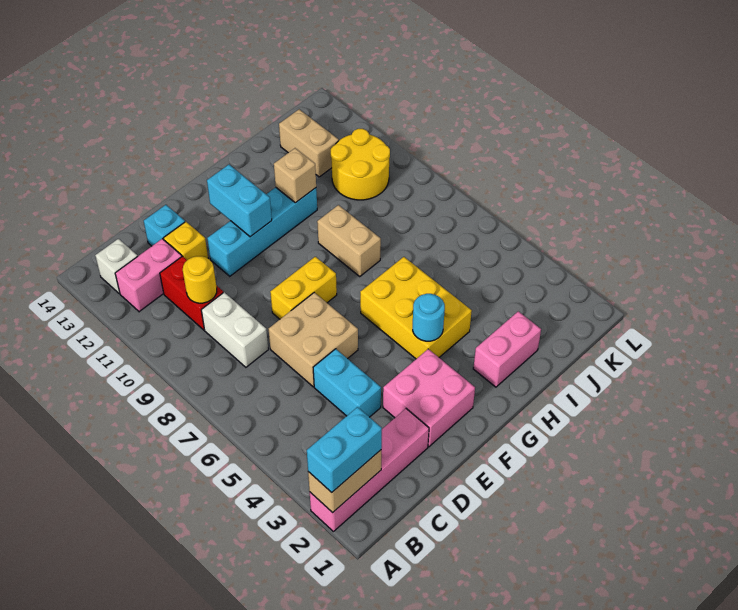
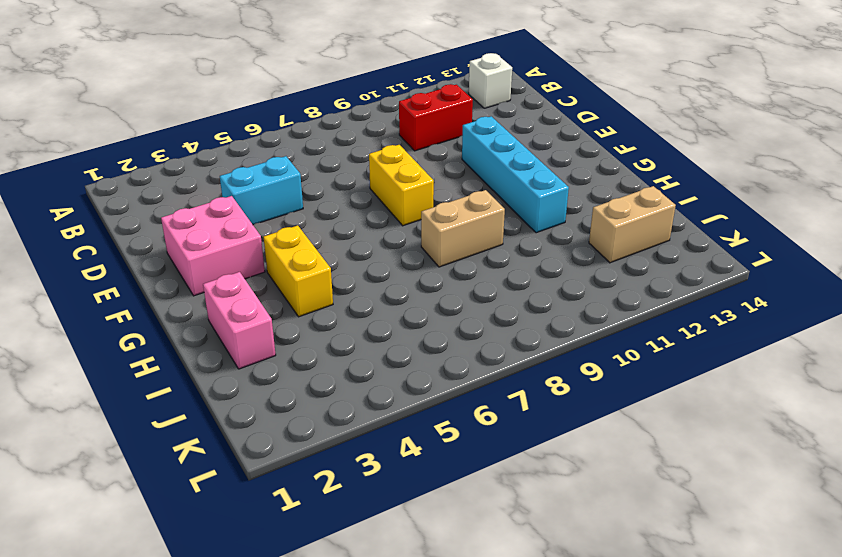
yellow 1x2 brick [264,225,333,317] -> yellow 2x3 brick [360,257,472,359]
none -> pink 1x4 brick [310,409,429,531]
none -> pink 1x2 brick [115,239,182,312]
none -> white 1x2 brick [201,292,268,367]

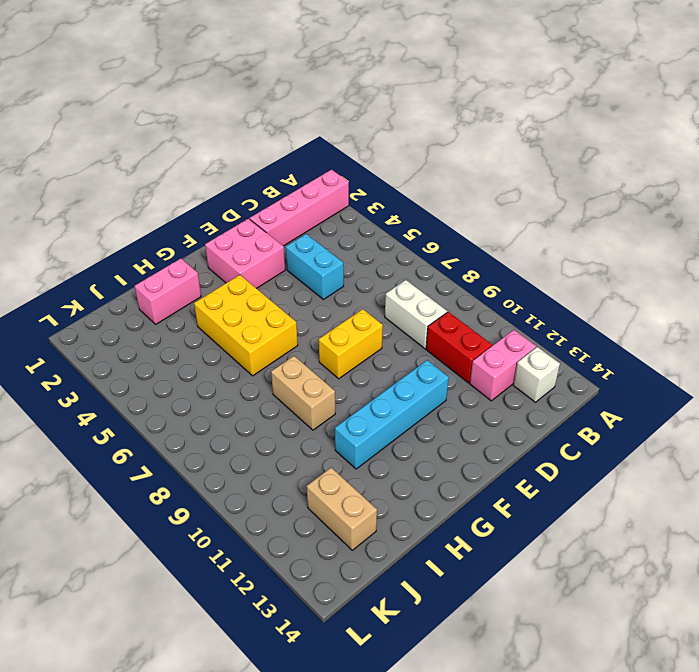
none -> tan 2x2 brick [269,293,358,387]
none -> yellow 1x1 brick [164,222,208,260]
none -> cyan 1x1 brick [144,205,185,246]

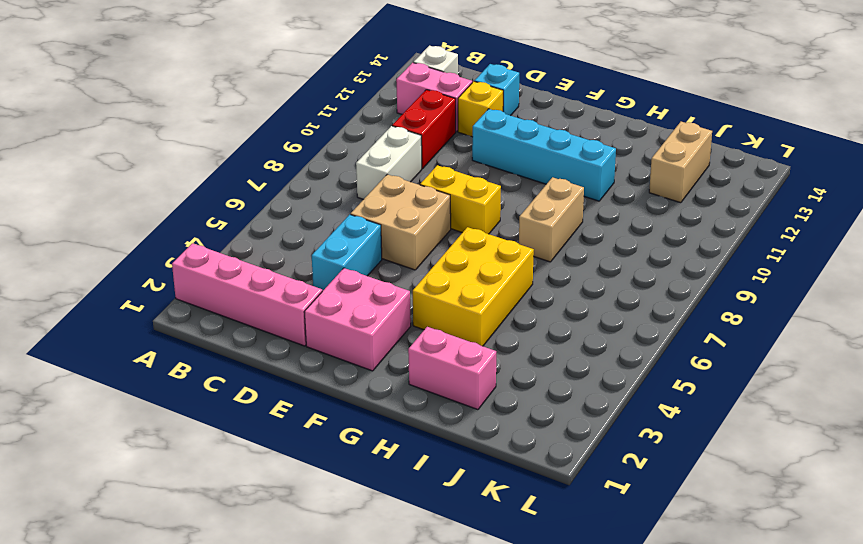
none -> yellow 2x2 round brick [331,129,390,200]
none -> tan 1x2 brick [308,450,381,513]
none -> yellow 1x1 round brick [183,256,217,303]

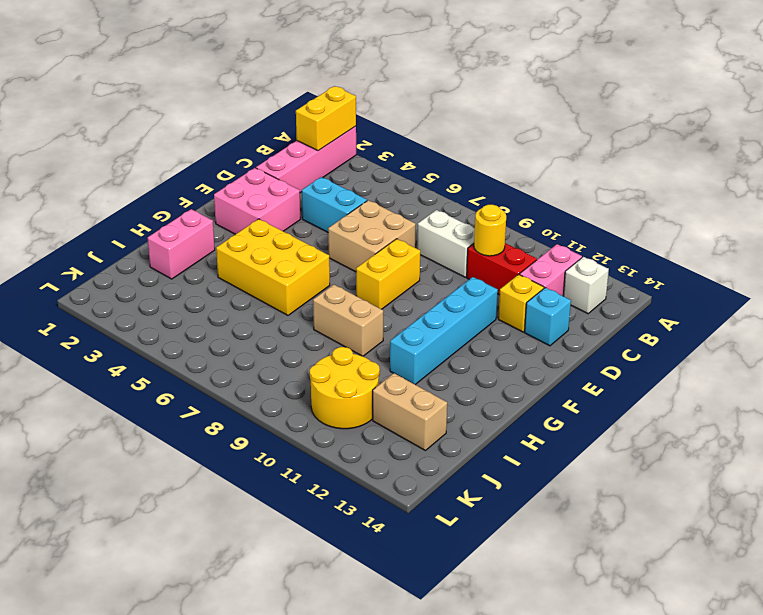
yellow 1x2 brick [296,86,356,151] -> tan 1x2 brick [308,450,381,513]
none -> cyan 1x2 brick [207,165,272,237]
none -> cyan 1x1 round brick [413,294,445,341]
none -> tan 1x1 brick [274,148,316,203]

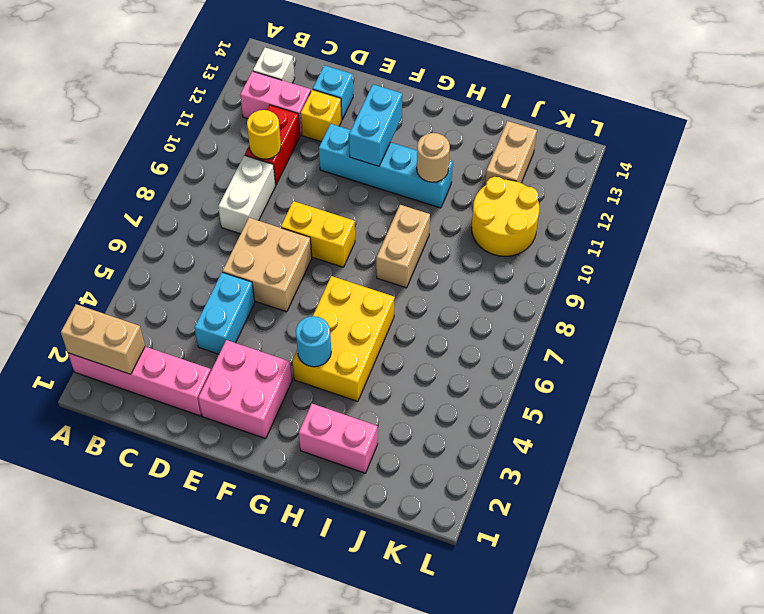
tan 1x1 round brick [417,133,450,182] -> tan 1x1 brick [274,148,316,203]
none -> cyan 1x2 brick [307,407,382,492]

